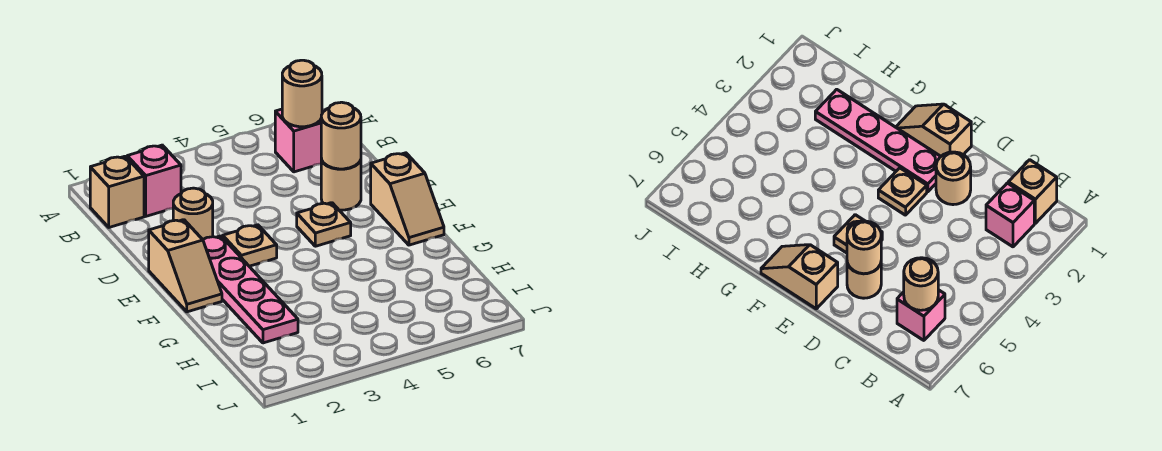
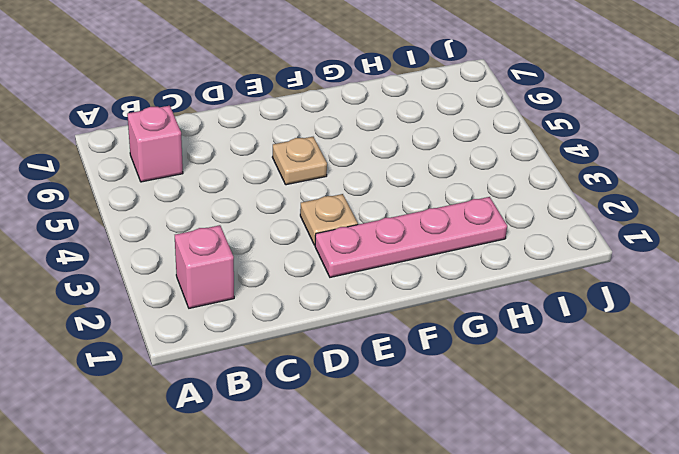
none -> tan 1x1 brick [90,156,144,227]
none -> tan 1x1 round brick [173,188,213,240]
none -> tan 1x1 round brick [321,159,361,210]

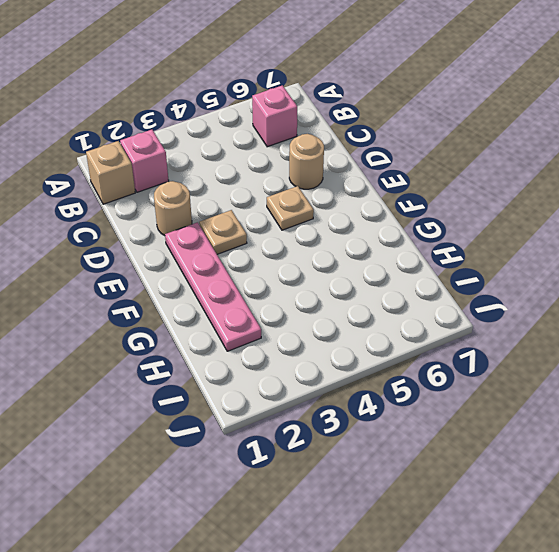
none -> tan 1x2 slope [149,220,222,312]
none -> tan 1x2 slope [371,153,444,245]
none -> tan 1x1 round brick [282,60,322,127]

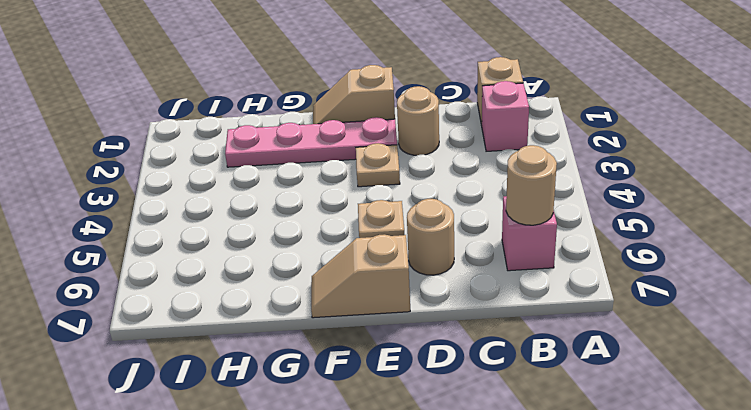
none -> tan 1x1 round brick [321,102,361,169]

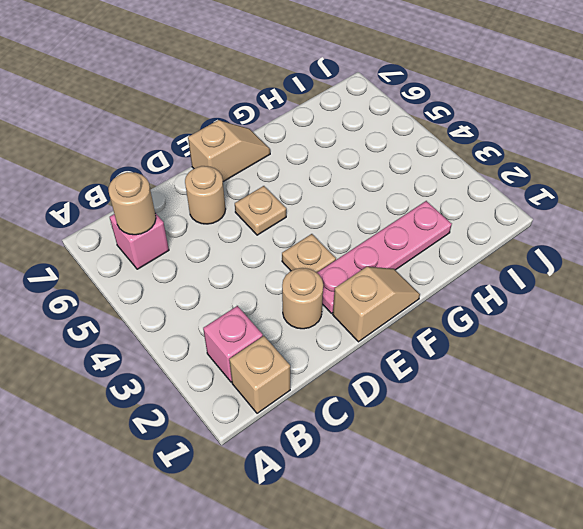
none -> tan 1x1 round brick [321,102,361,169]

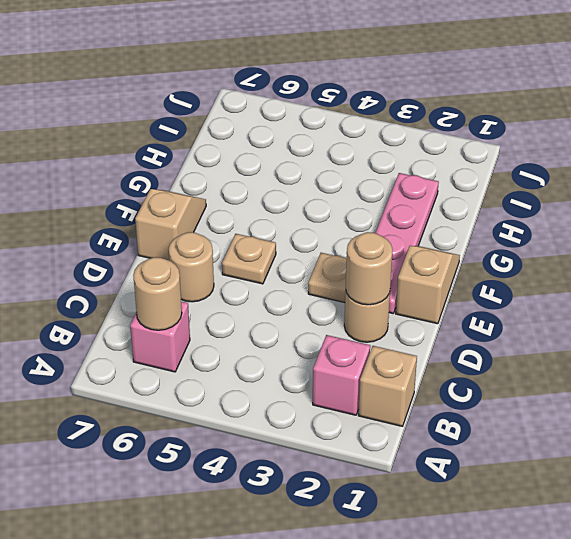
tan 1x1 round brick [346,232,392,305] -> tan 1x1 round brick moved to [321,102,361,169]

